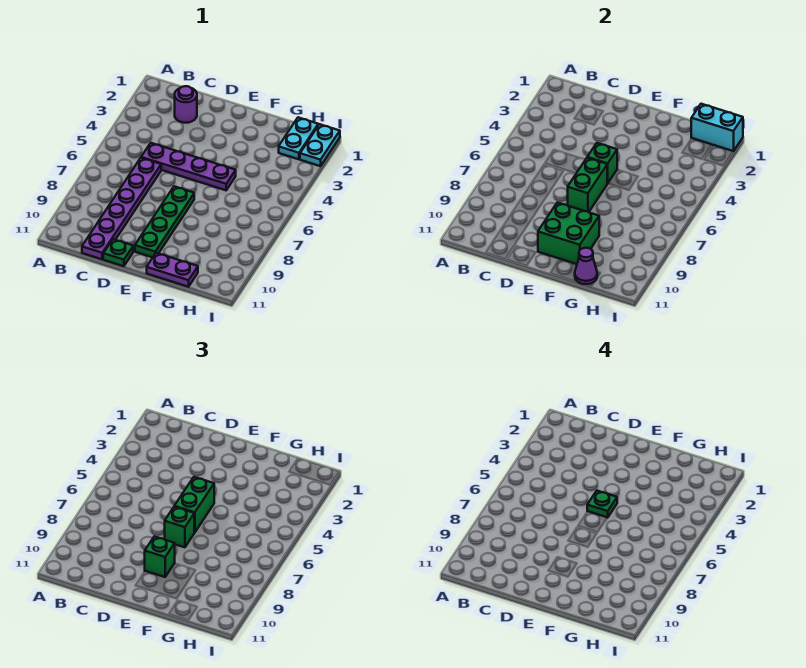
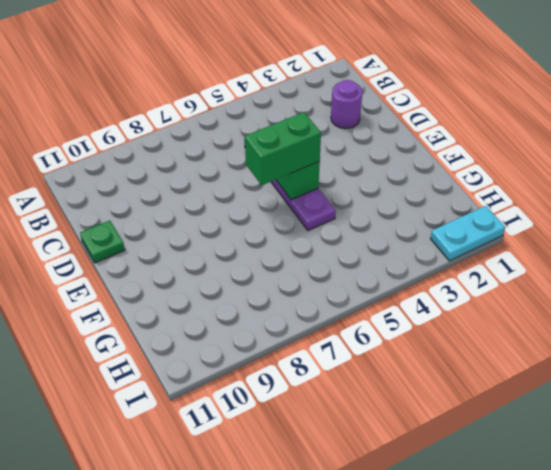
none -> purple 1x6 plate [82,158,161,259]
none -> green 1x4 plate [135,186,194,257]
none -> purple 1x2 plate [147,253,198,287]

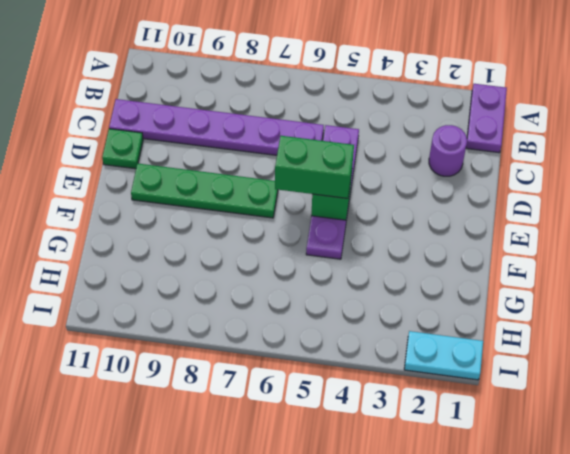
purple 1x2 plate [466,84,507,153] -> purple 1x2 plate moved to [147,253,198,287]
none -> cyan 1x2 plate [279,117,318,159]
none -> green 1x2 brick [568,158,608,212]
none -> green 2x2 brick [538,202,599,264]

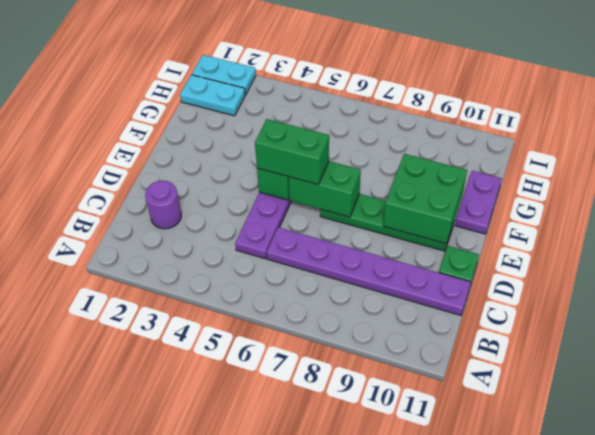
none -> purple 1x1 cone [575,248,597,284]
none -> cyan 1x2 brick [691,104,743,151]
none -> green 1x1 brick [165,507,194,547]

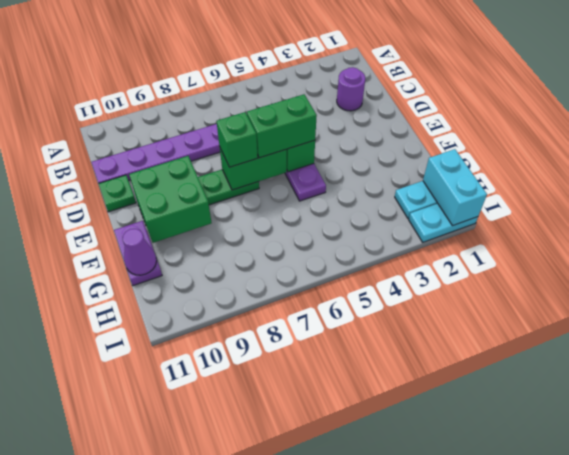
none -> green 1x1 brick [145,536,175,577]
none -> green 1x1 plate [587,491,617,518]

